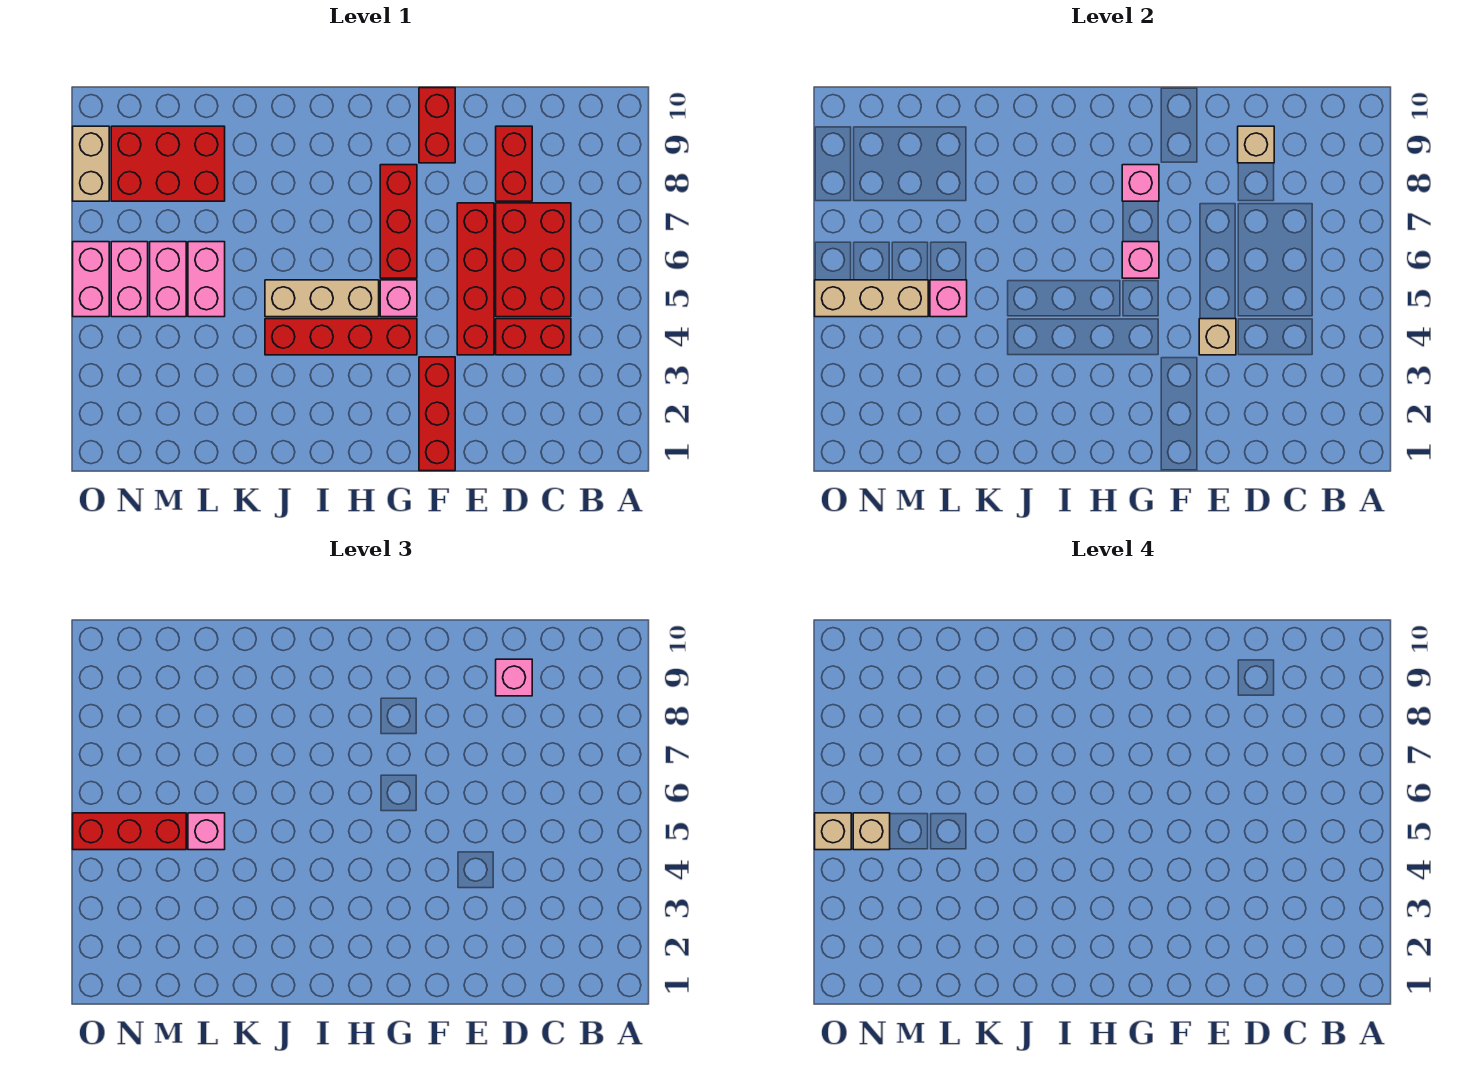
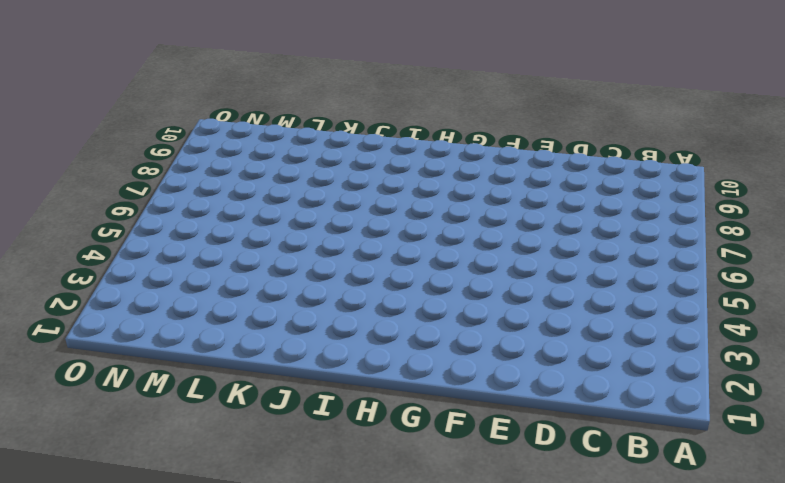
none -> red 1x2 brick [496,319,571,355]
none -> red 2x3 brick [496,203,571,317]
none -> red 1x2 brick [496,126,532,201]

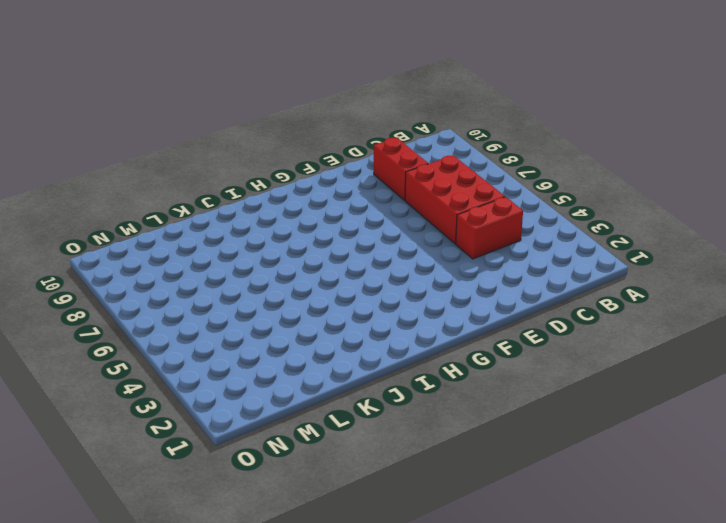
none -> red 1x4 brick [457,203,494,355]
none -> red 1x3 brick [419,357,455,471]
none -> red 1x2 brick [419,88,455,163]

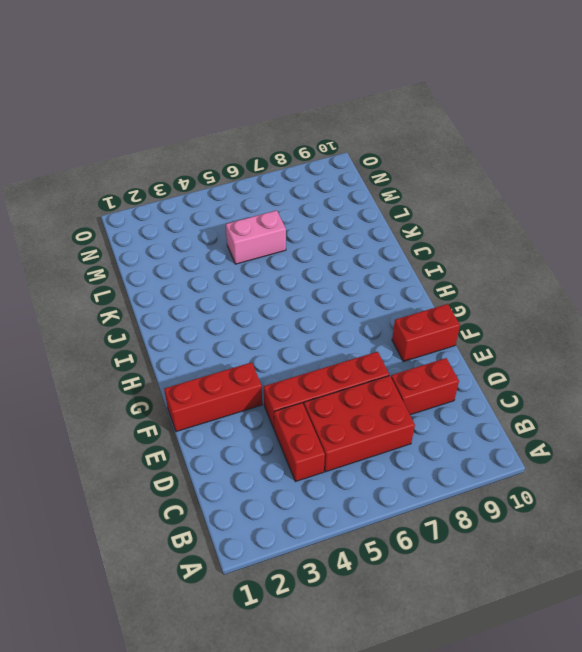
none -> red 1x4 brick [265,319,417,355]
none -> pink 1x1 brick [380,280,417,317]
none -> red 1x3 brick [380,165,417,278]

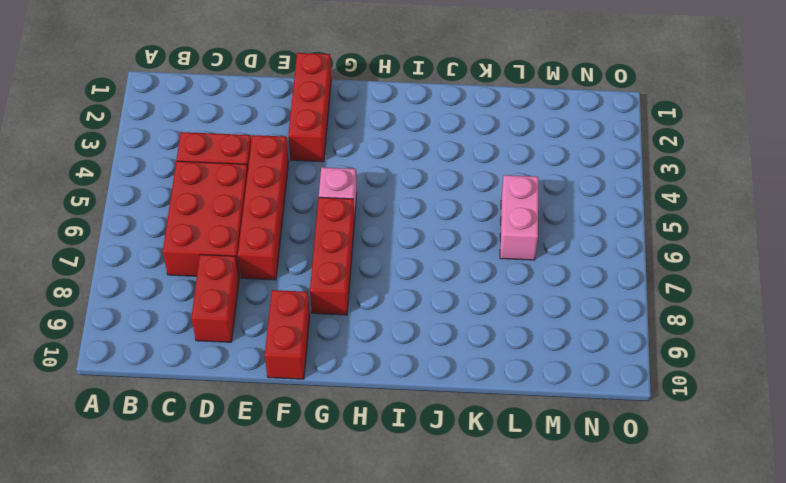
none -> red 1x4 brick [265,319,417,355]
none -> tan 1x3 brick [265,280,379,317]
none -> red 2x3 brick [111,126,225,201]

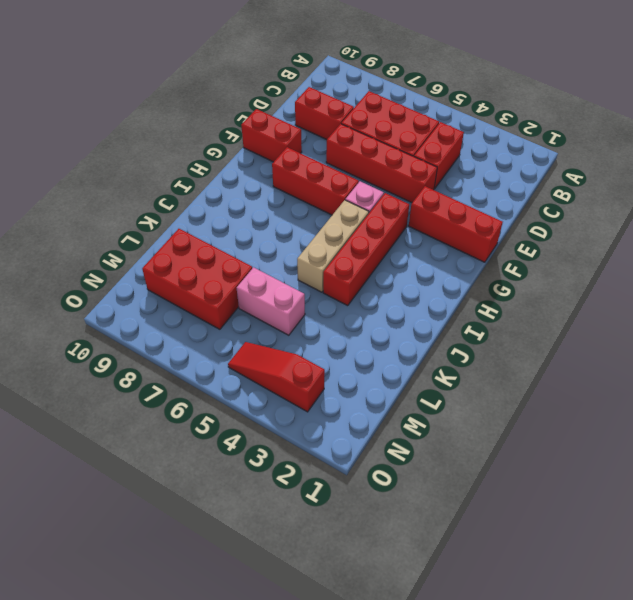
red 2x3 brick [142,229,252,329] -> red 2x3 brick turned to [111,126,225,201]
red 1x3 slope [228,342,325,412] -> pink 1x2 brick [111,242,148,317]
none -> pink 1x2 brick [150,242,186,317]
none -> pink 1x2 brick [73,242,109,317]
none -> tan 1x2 brick [73,126,109,201]

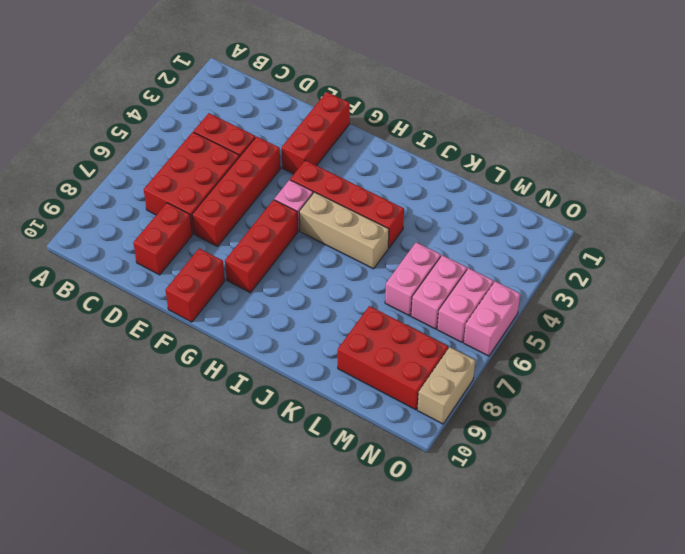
none -> tan 1x1 brick [1238,126,1274,163]
none -> tan 1x1 brick [1199,319,1236,355]
none -> pink 1x1 brick [1122,242,1159,278]

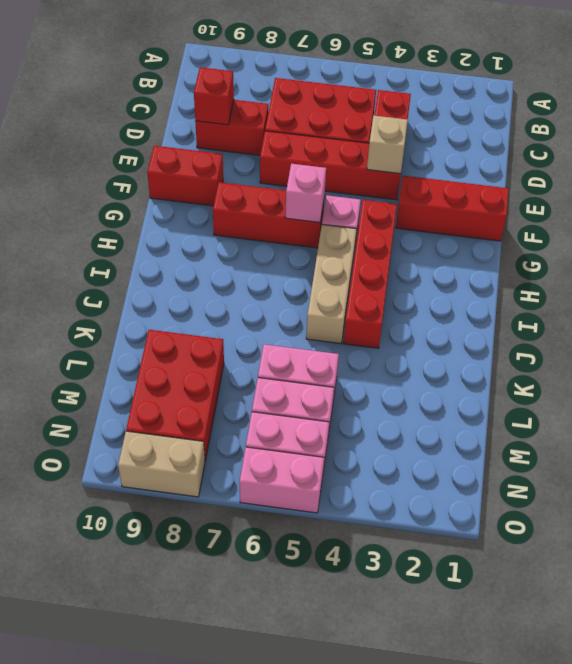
red 1x1 brick [194,67,234,125] -> tan 1x1 brick [1238,126,1274,163]
none -> pink 1x1 brick [1122,165,1159,201]
none -> pink 1x1 brick [930,280,967,317]
none -> tan 1x3 brick [815,280,928,317]

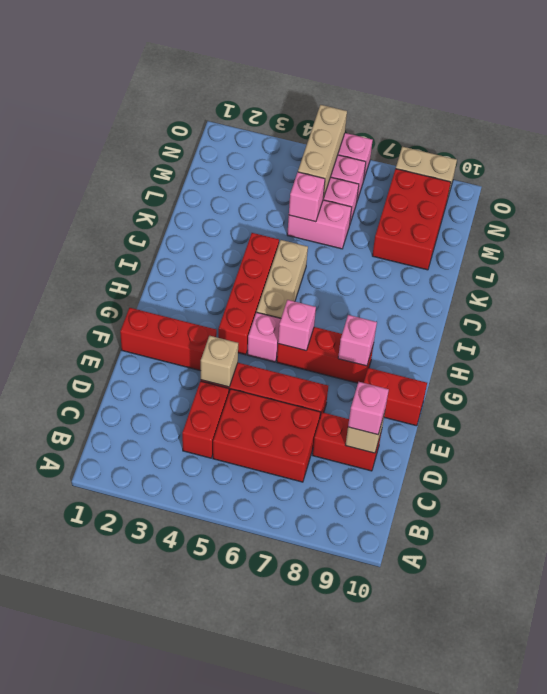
none -> pink 1x1 brick [188,813,225,850]
none -> red 1x3 brick [73,813,186,850]
none -> tan 1x1 brick [853,813,890,850]

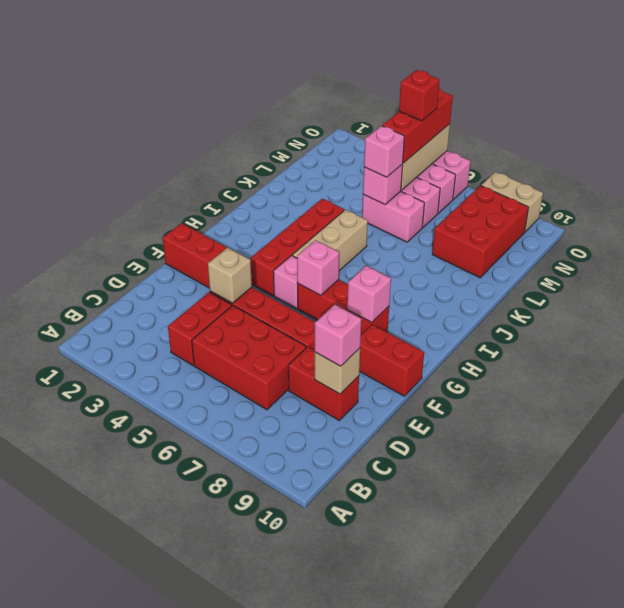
red 1x1 brick [399,70,440,121] -> tan 1x1 brick [853,813,890,850]
none -> tan 1x1 brick [815,813,851,850]

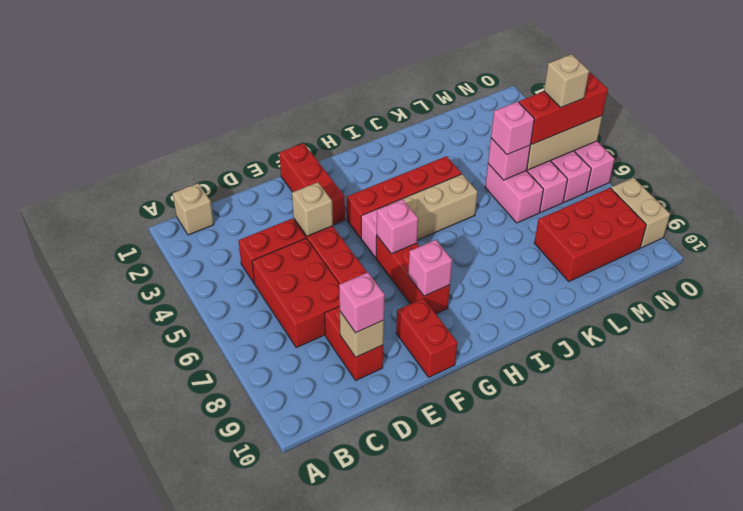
tan 1x1 brick [173,183,214,235] -> tan 1x1 brick moved to [815,813,851,850]

